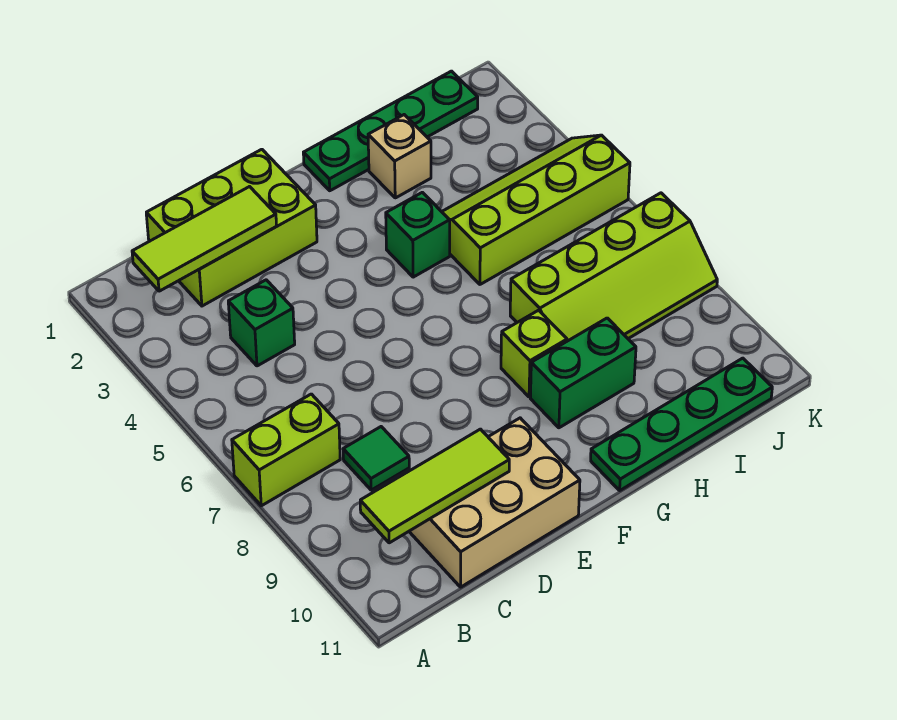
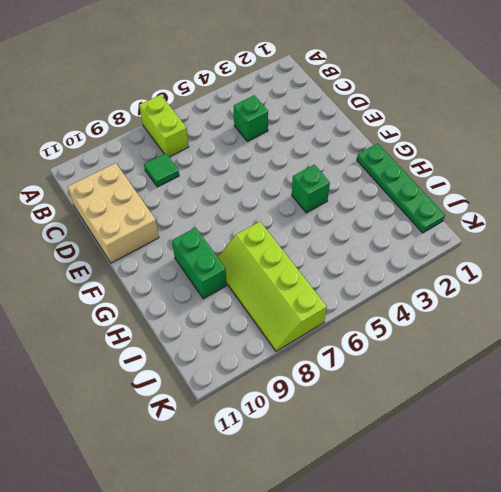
none -> lime 2x3 brick [146,149,317,306]
none -> lime 1x1 brick [501,310,567,397]
none -> green 1x4 plate [591,358,772,490]

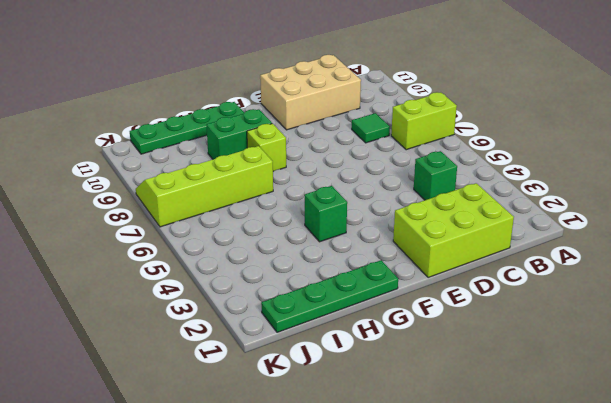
none -> tan 1x1 brick [368,115,431,198]
none -> lime 2x4 slope [442,135,630,284]
none -> lime 1x3 tile [132,187,277,291]

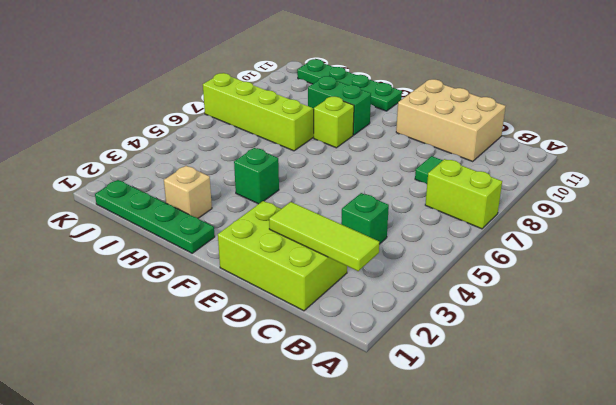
none -> lime 2x4 slope [442,135,630,284]
none -> lime 1x3 tile [360,429,509,543]

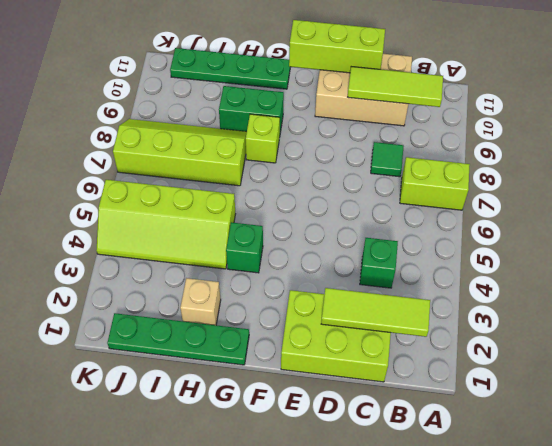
lime 1x3 brick [289,20,385,73] -> none

